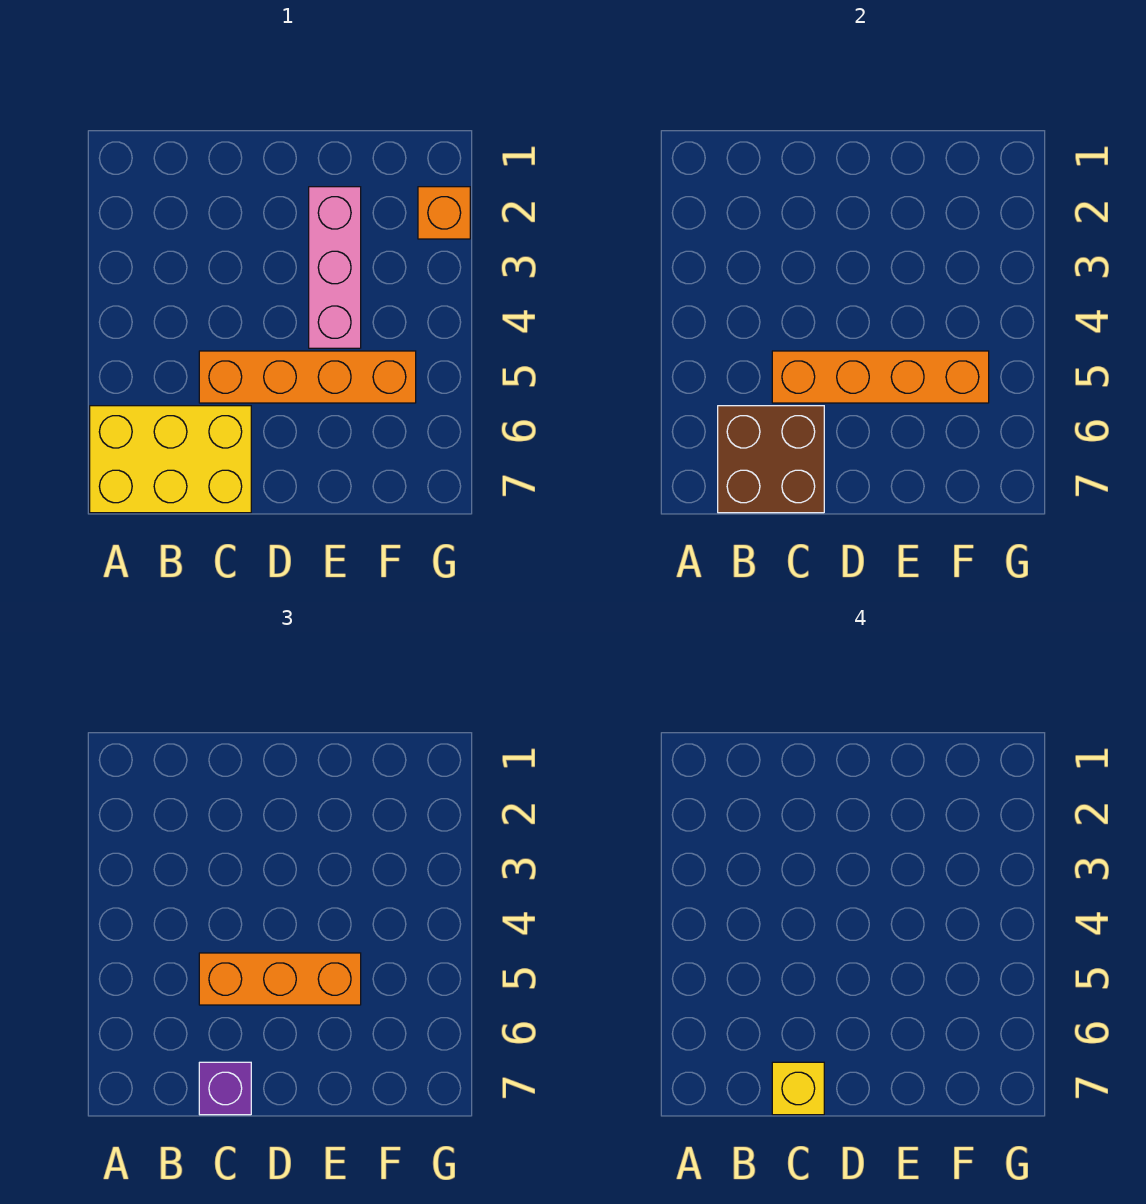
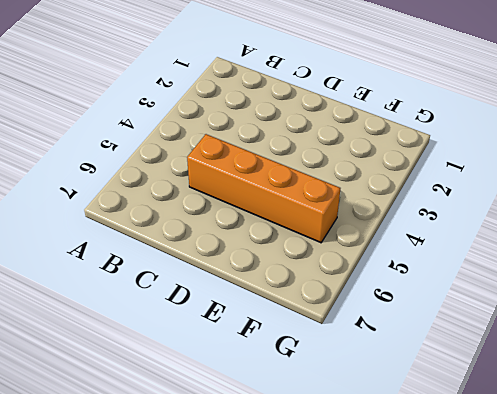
none -> yellow 2x3 brick [90,406,251,513]
none -> pink 1x3 brick [309,187,361,348]

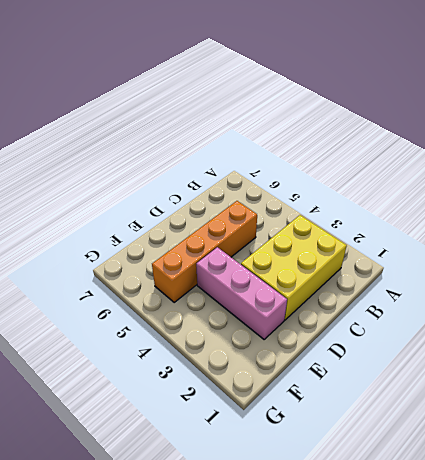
yellow 2x3 brick [241,215,347,320] -> yellow 2x3 brick moved to [90,406,251,513]
none -> orange 1x1 brick [418,187,470,239]
none -> brown 2x2 brick [718,406,824,513]

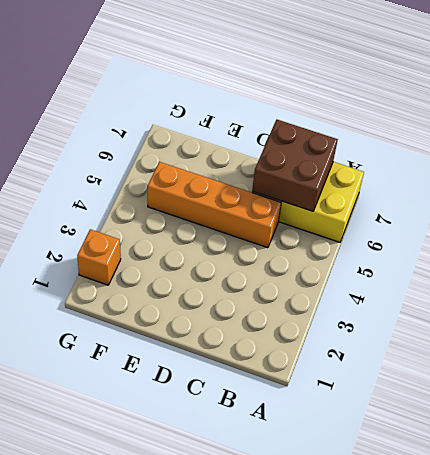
none -> pink 1x3 brick [309,187,361,348]
none -> orange 1x4 brick [772,351,989,403]

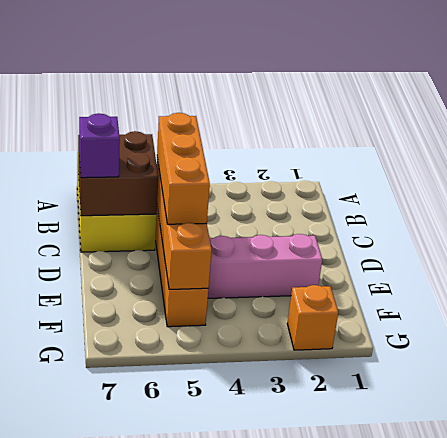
none -> yellow 1x1 brick [772,1062,824,1115]

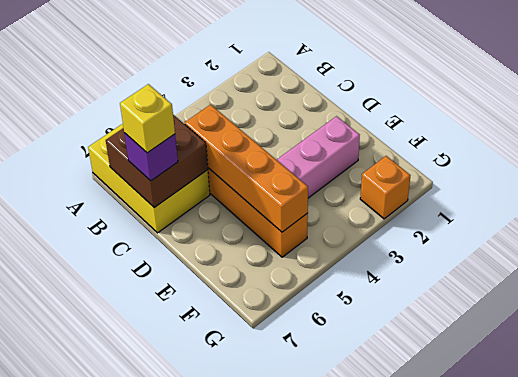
none -> orange 1x3 brick [199,953,361,1005]

